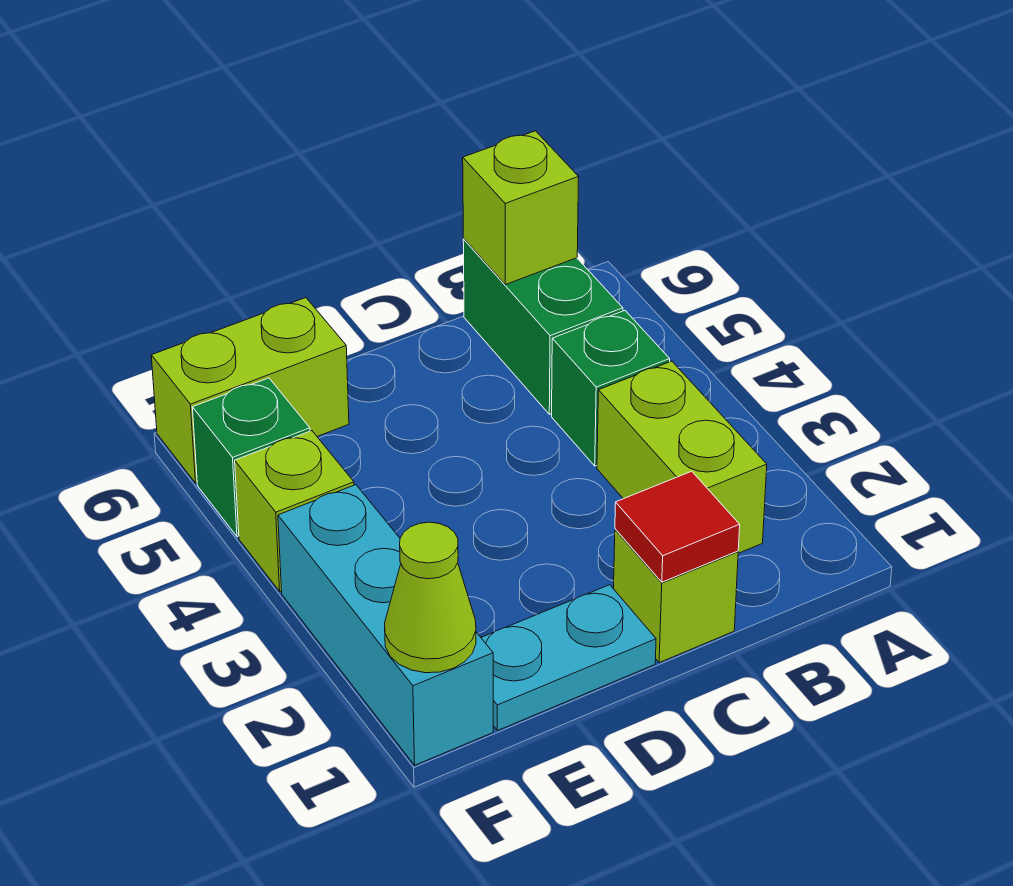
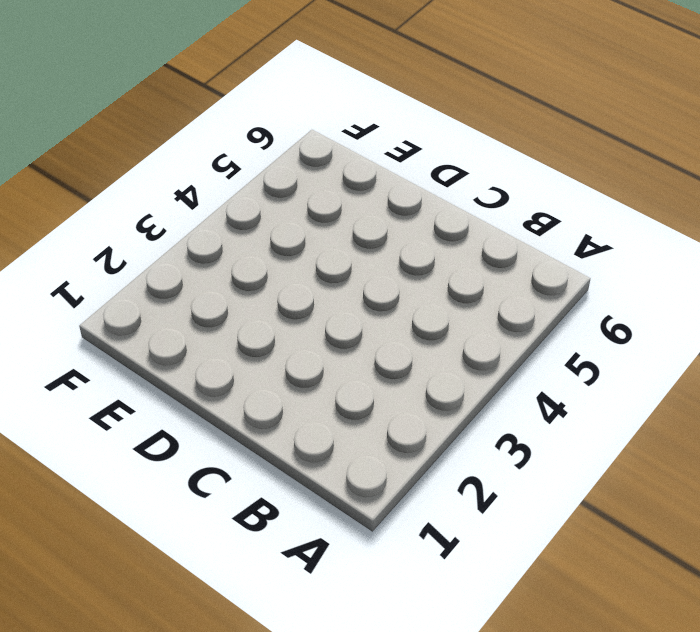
none -> lime 1x2 brick [597,361,767,553]
none -> green 1x1 brick [552,311,670,466]
none -> green 1x2 brick [463,239,623,414]

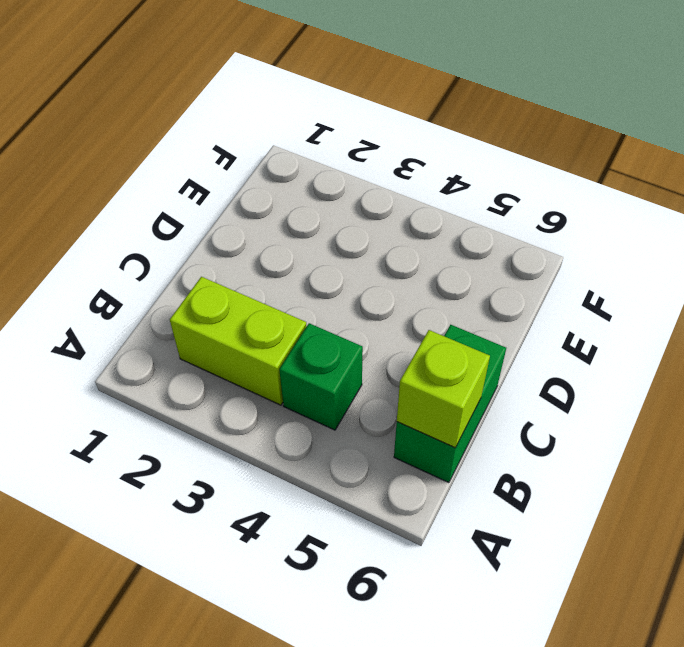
green 1x2 brick [394,325,506,483] -> green 1x2 brick turned to [463,239,623,414]
none -> lime 1x1 brick [614,529,738,663]
none -> cyan 1x2 plate [481,585,656,731]
none -> lime 1x2 brick [151,298,349,483]

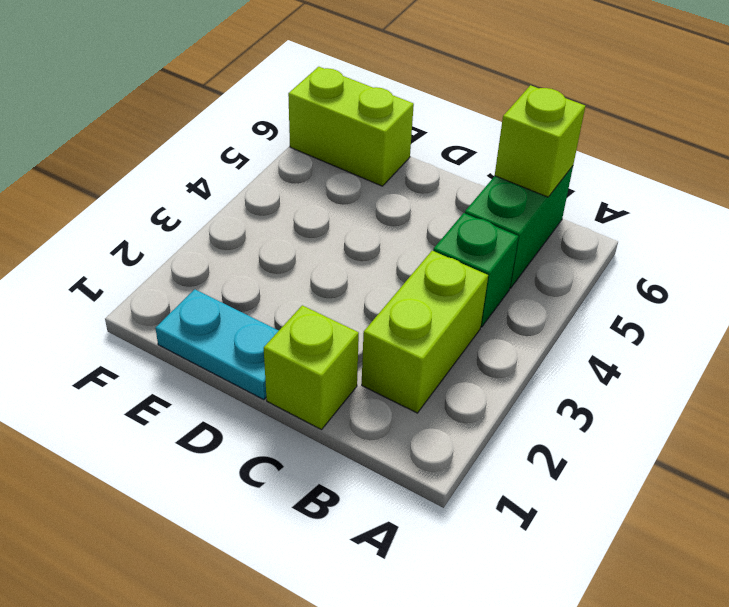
none -> cyan 1x3 brick [278,485,493,765]
none -> lime 1x1 brick [235,431,354,591]
none -> green 1x1 brick [192,378,310,537]

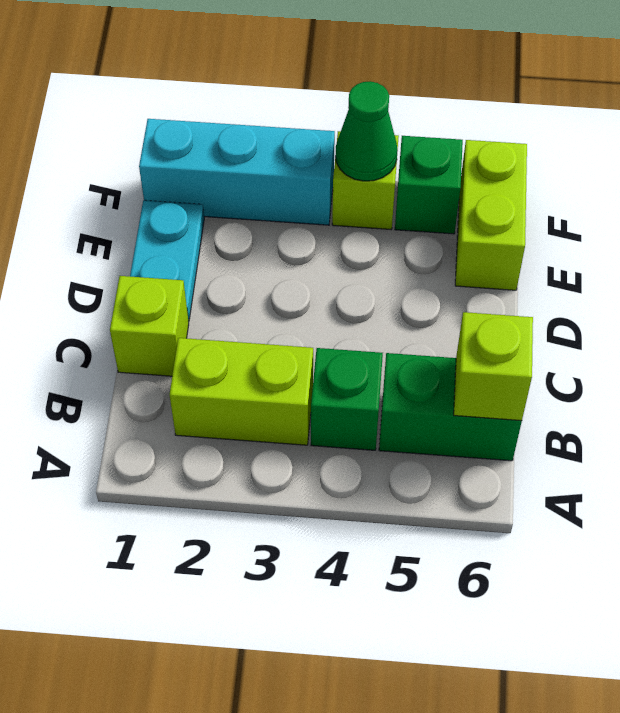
green 1x1 cone [336,81,398,181] -> none
none -> red 1x1 tile [615,471,740,582]
none -> lime 1x1 cone [385,522,476,673]

